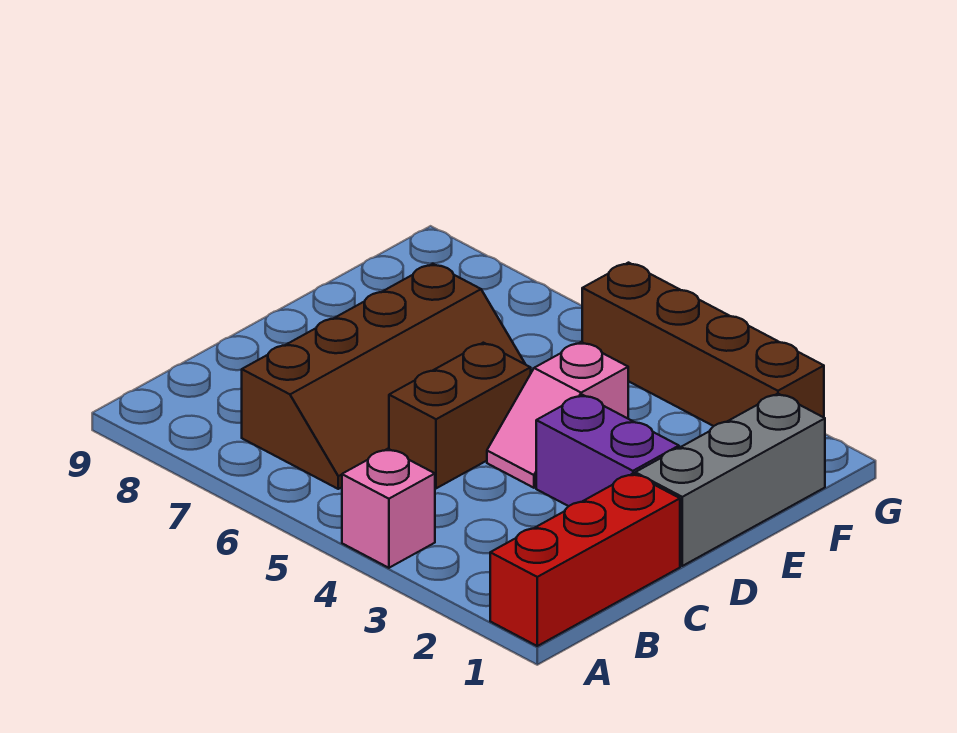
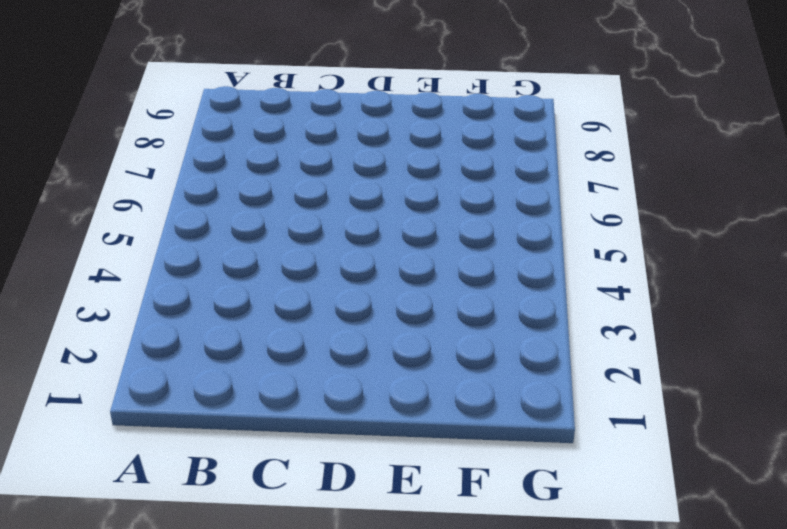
none -> red 1x3 brick [490,474,680,646]
none -> pink 1x1 brick [342,449,435,568]

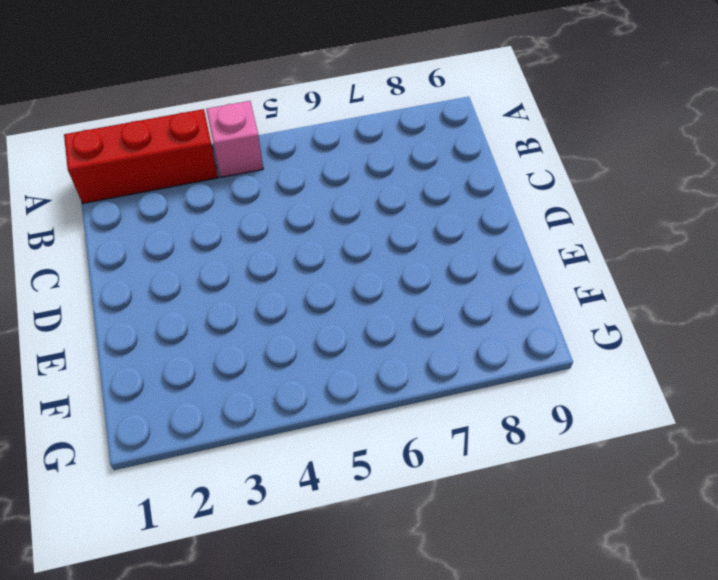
red 1x3 brick [64,109,218,203] -> red 1x3 brick turned to [490,474,680,646]
none -> brown 2x4 slope [242,264,525,489]
none -> brown 1x2 brick [389,343,531,488]

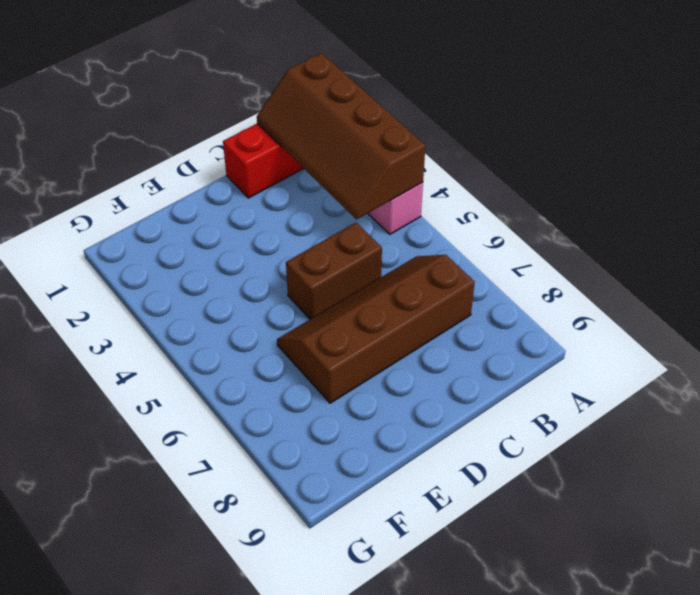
brown 2x4 slope [257,53,425,219] -> none
none -> grey 1x3 brick [635,394,825,566]
none -> purple 1x2 brick [536,395,679,506]

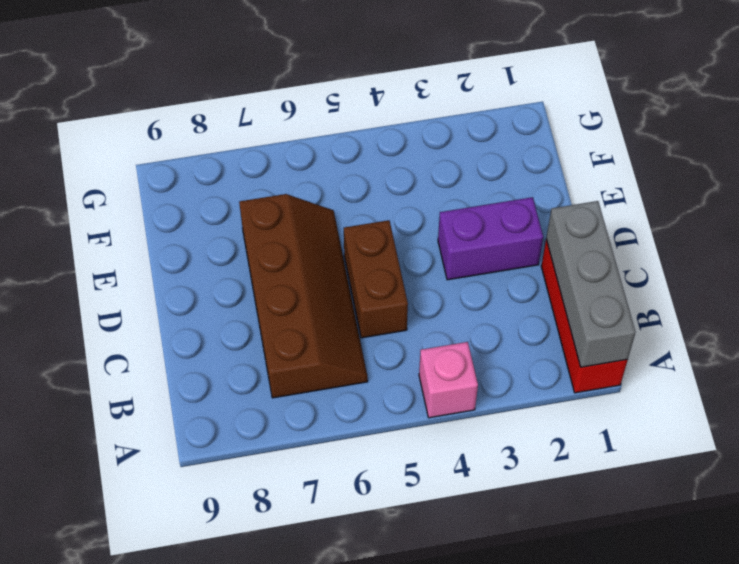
grey 1x3 brick [546,201,635,367] -> grey 1x3 brick moved to [635,394,825,566]
none -> pink 1x2 slope [487,342,628,488]
none -> brown 1x4 brick [582,263,824,426]

